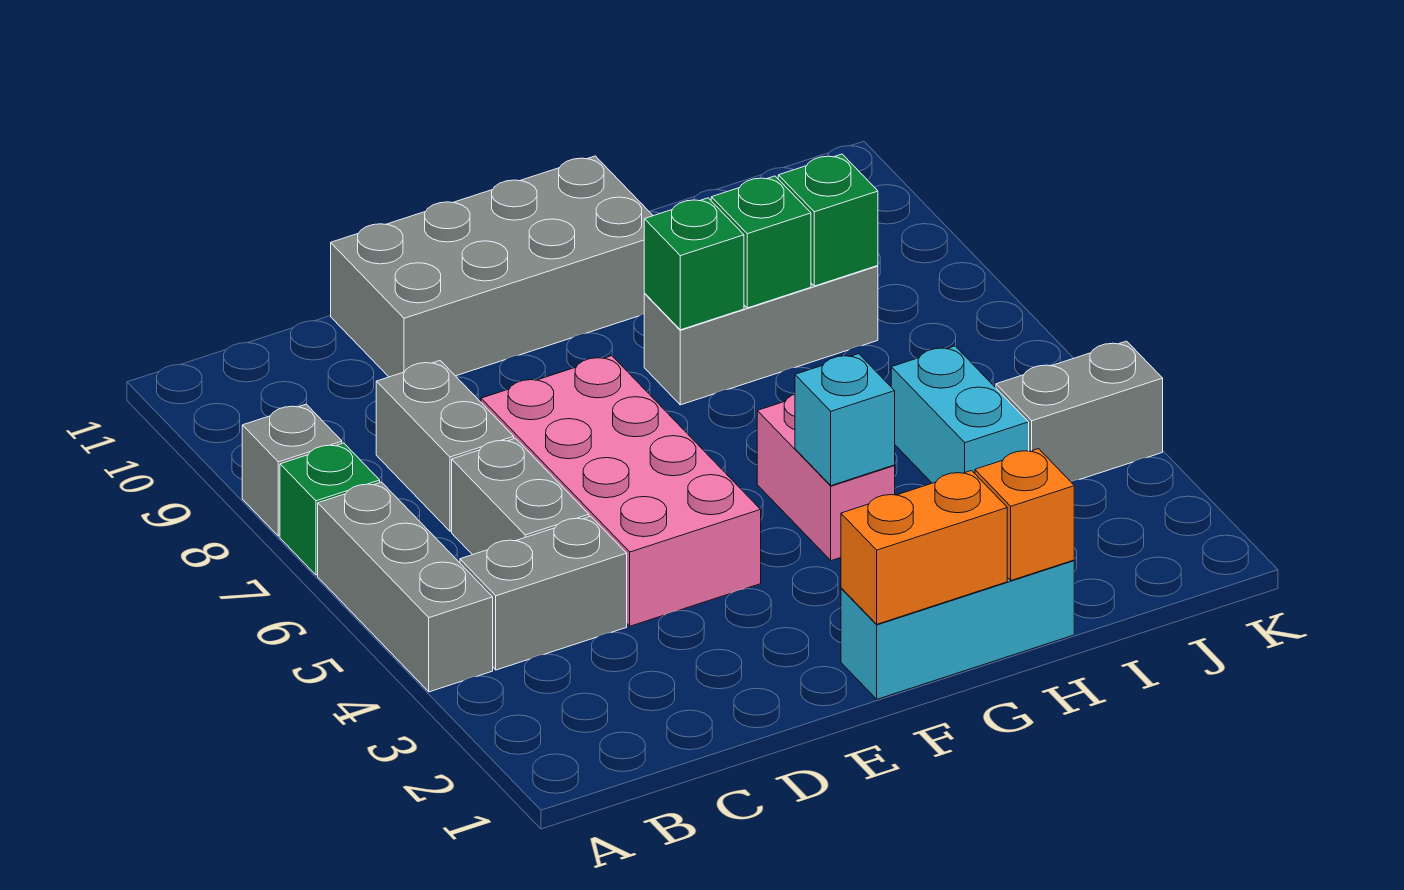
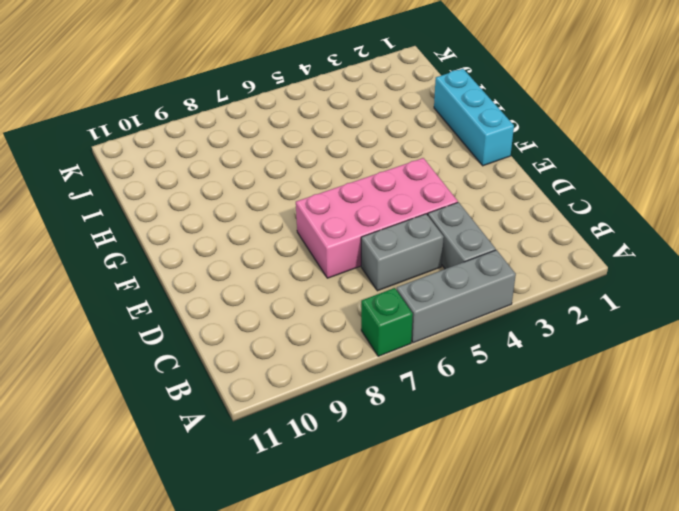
none -> grey 1x1 brick [242,404,342,536]
none -> grey 1x2 brick [376,361,514,531]
none -> grey 2x4 brick [331,156,653,377]

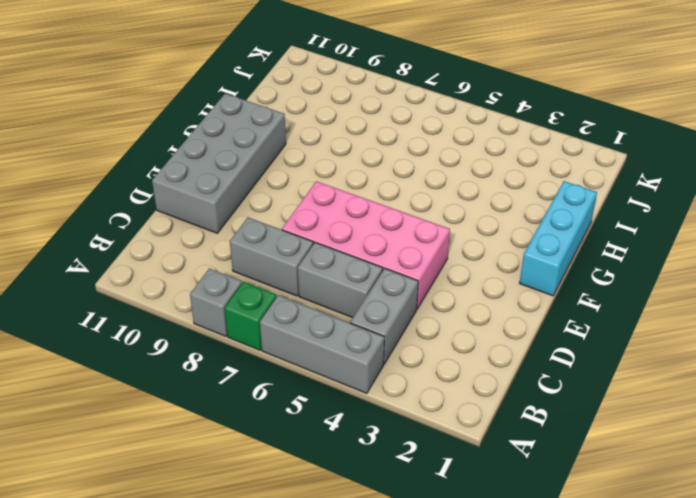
none -> pink 1x2 brick [757,394,895,561]
none -> grey 1x3 brick [644,266,878,405]
none -> cyan 1x2 brick [891,346,1029,483]

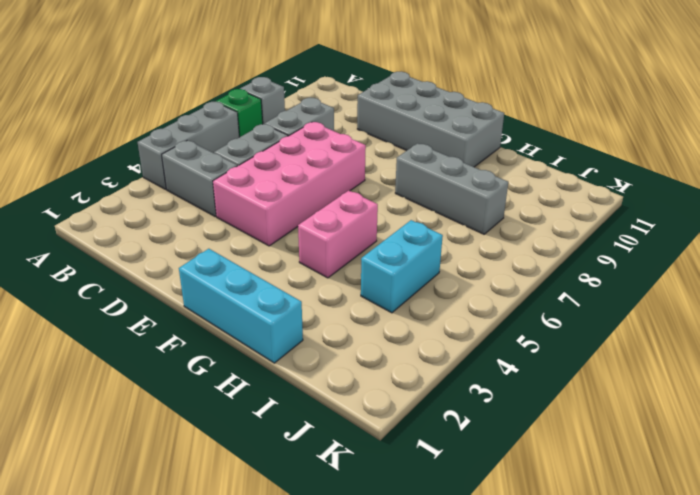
none -> grey 1x2 brick [996,341,1163,482]
none -> orange 1x2 brick [841,471,1007,624]
none -> cyan 1x1 brick [795,354,895,486]

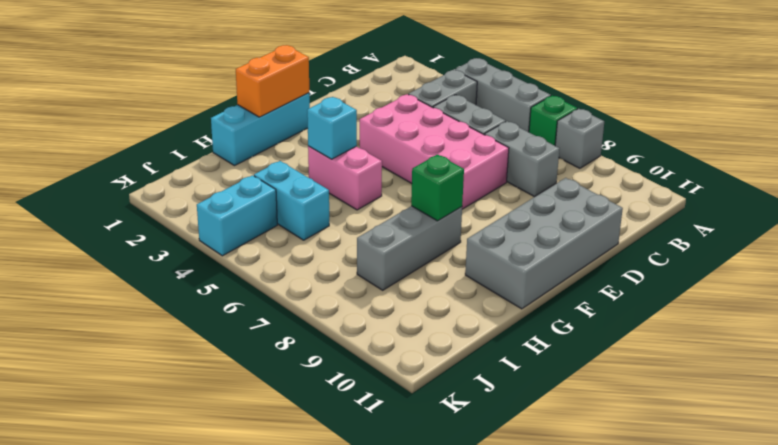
cyan 1x2 brick [197,175,277,256] -> grey 1x2 brick [996,341,1163,482]
none -> orange 1x1 brick [975,449,1074,580]
none -> green 1x1 brick [711,176,811,308]
none -> green 1x1 brick [778,154,878,286]

